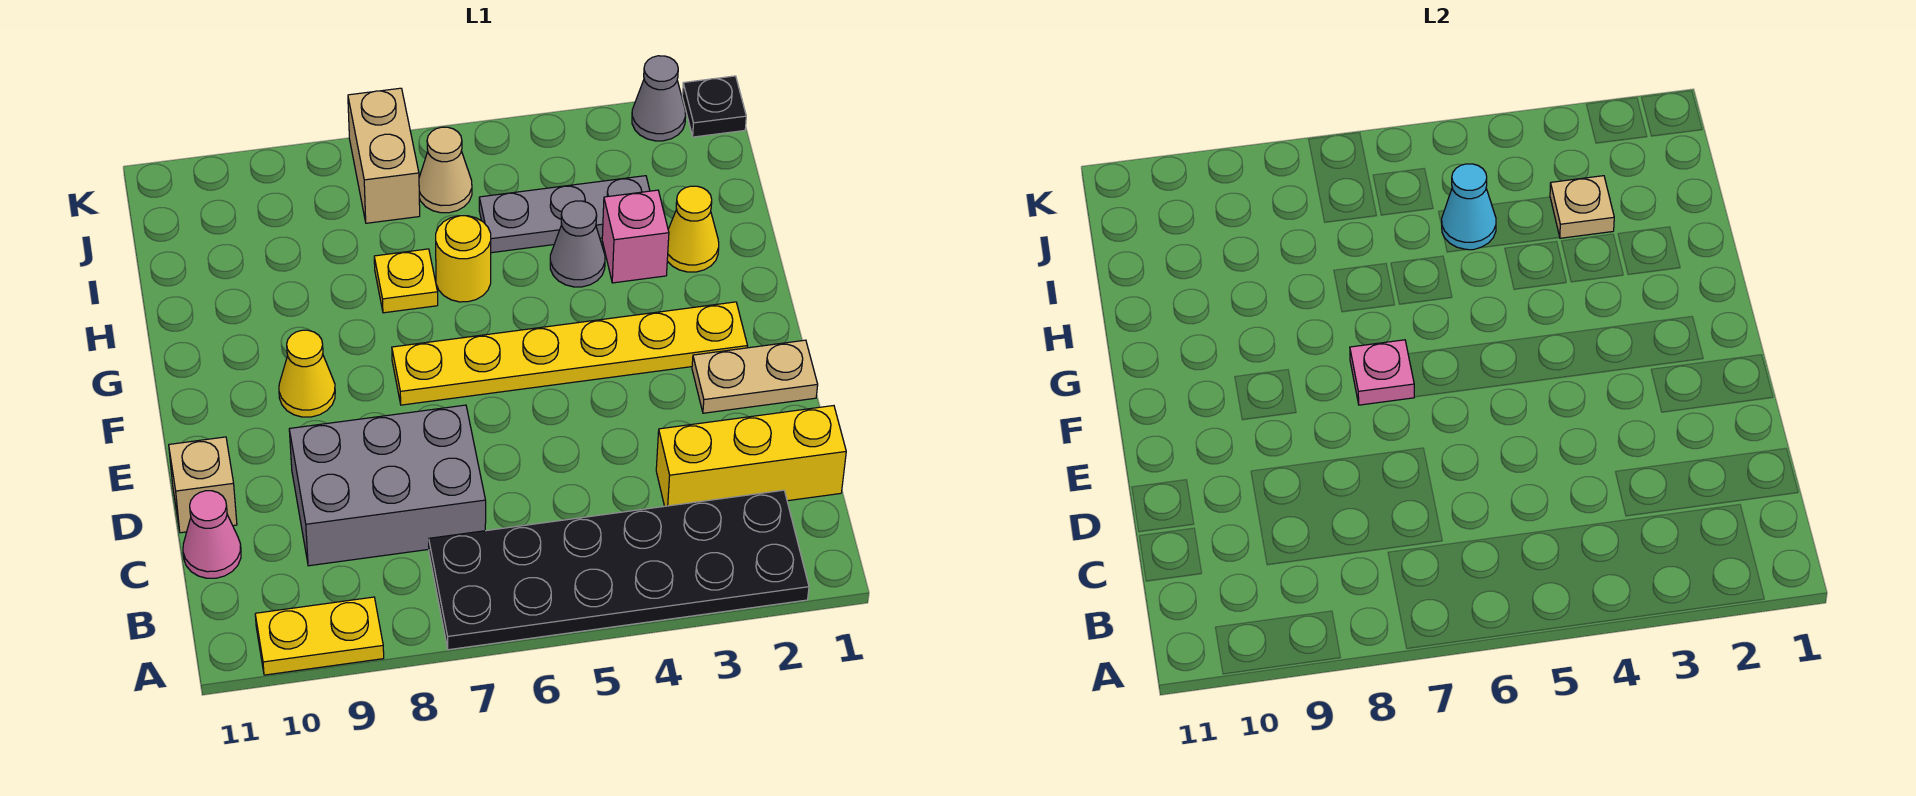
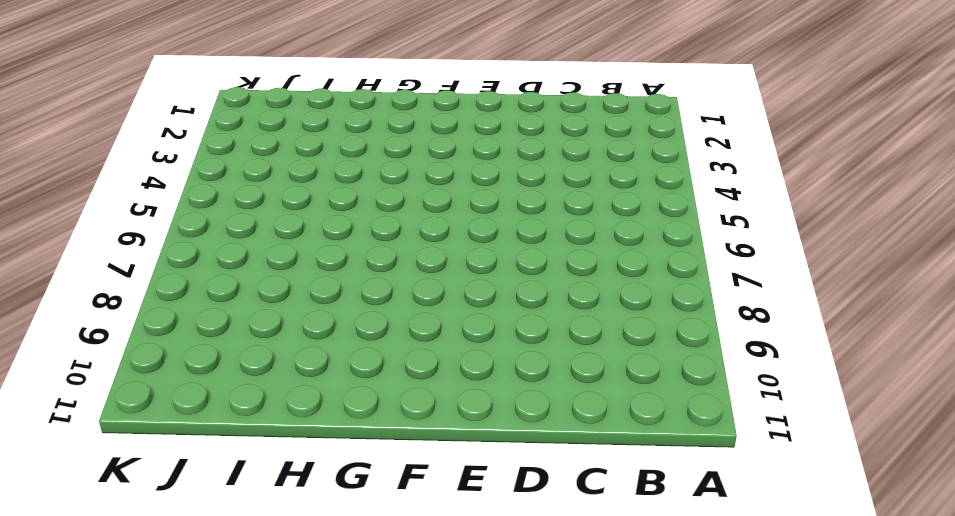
none -> black 2x6 plate [429,490,809,650]
none -> yellow 1x2 plate [255,597,384,675]
none -> yellow 1x3 brick [656,406,846,506]

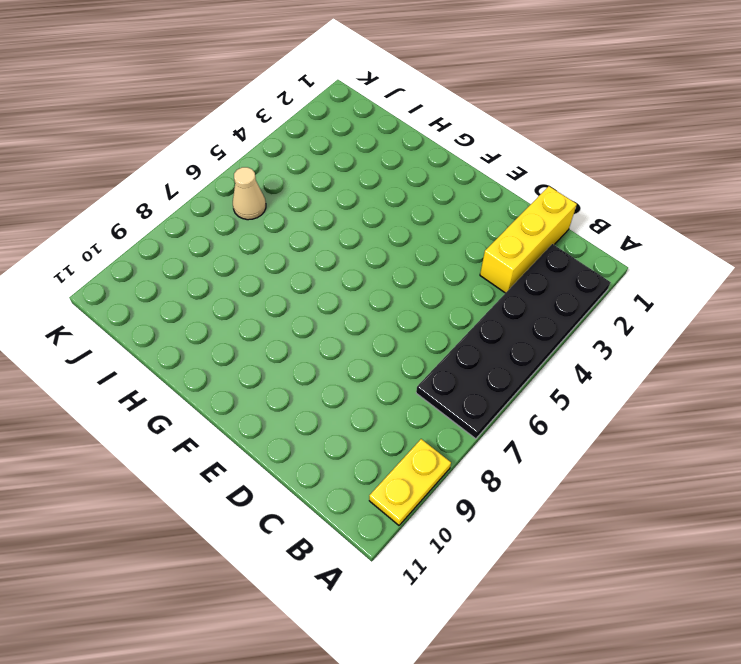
none -> grey 2x3 brick [289,405,486,566]
none -> pink 1x1 cone [183,491,241,578]
none -> tan 1x1 brick [169,437,237,533]

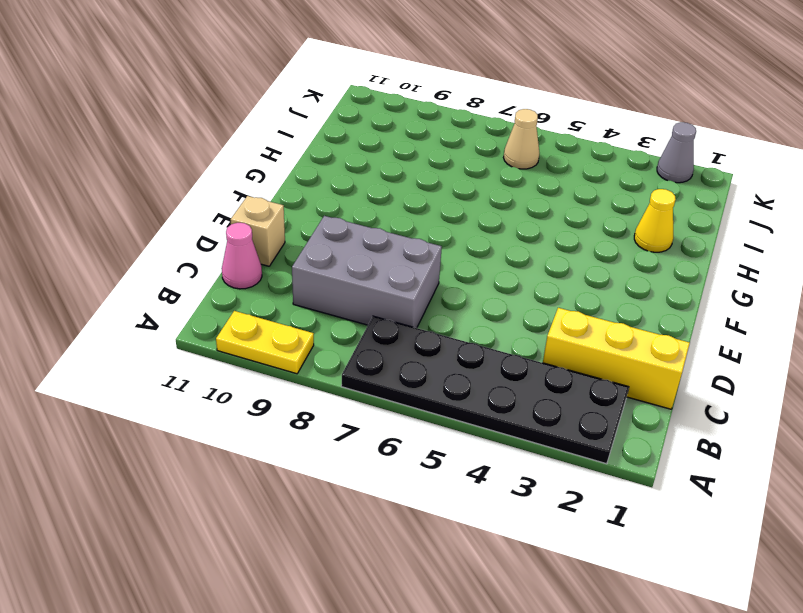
none -> tan 1x2 plate [692,340,818,413]
none -> yellow 1x6 plate [392,302,747,405]
none -> yellow 1x1 cone [279,330,335,417]

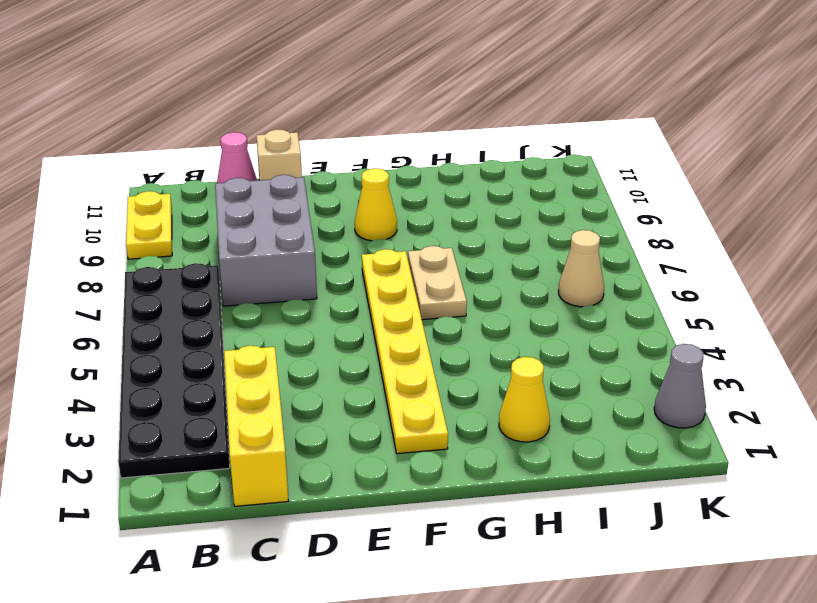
tan 1x2 plate [408,246,467,320] -> tan 1x2 plate moved to [692,340,818,413]
none -> pink 1x1 brick [602,190,669,283]
none -> grey 1x1 cone [550,201,605,287]
none -> yellow 1x1 round brick [436,216,491,302]

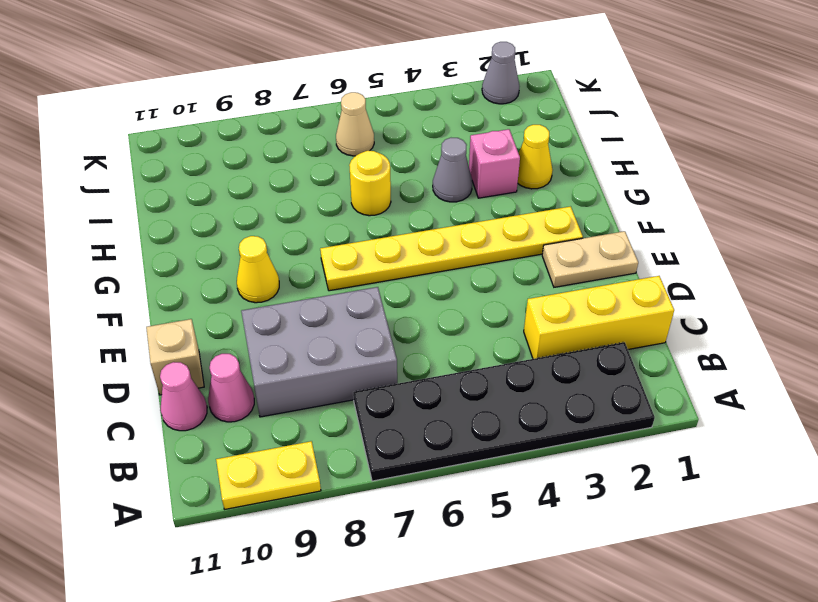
pink 1x1 cone [208,354,254,422] -> none
none -> yellow 1x1 plate [374,249,438,313]
none -> grey 1x3 plate [479,176,650,253]
none -> tan 1x2 brick [348,88,420,223]

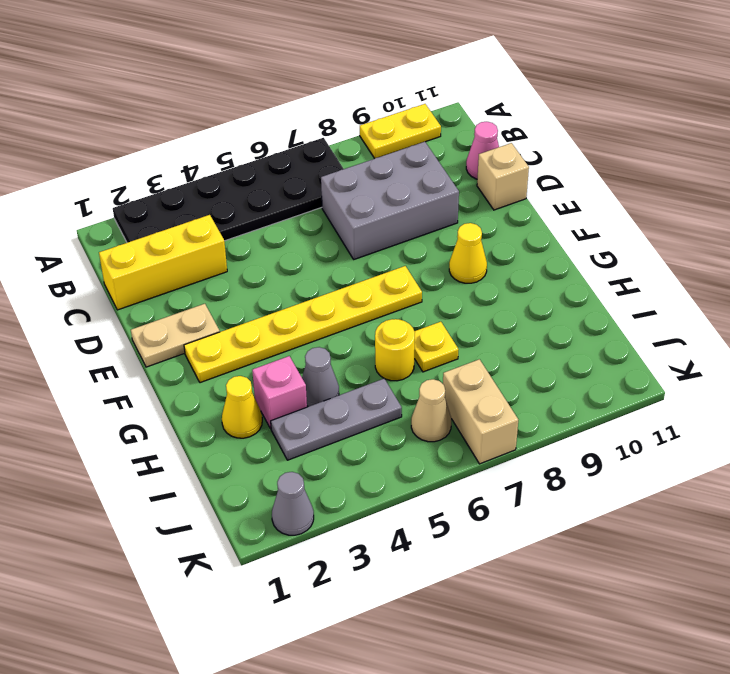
none -> black 1x1 plate [682,76,746,137]
none -> pink 1x1 plate [1350,340,1414,405]
none -> tan 1x1 plate [1550,176,1614,238]

